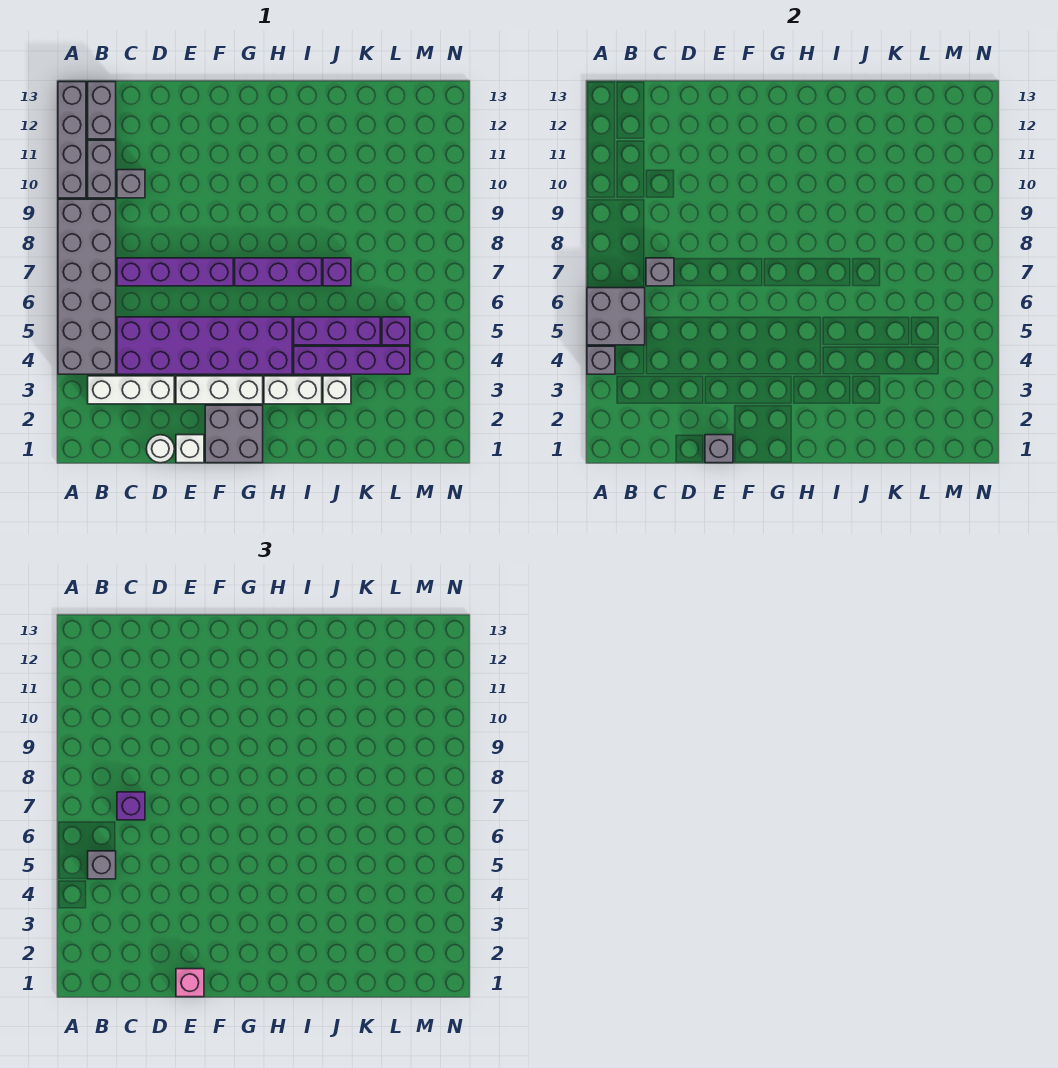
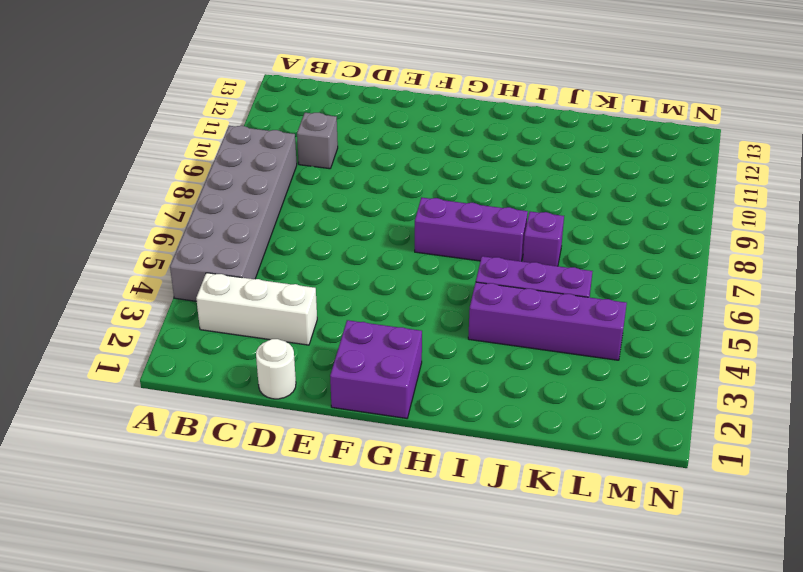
purple 2x2 brick [330,320,422,418] -> grey 2x2 brick [205,405,263,463]
none -> grey 1x4 brick [58,82,86,198]
none -> grey 1x2 brick [88,140,116,198]
none -> grey 1x2 brick [88,82,116,139]

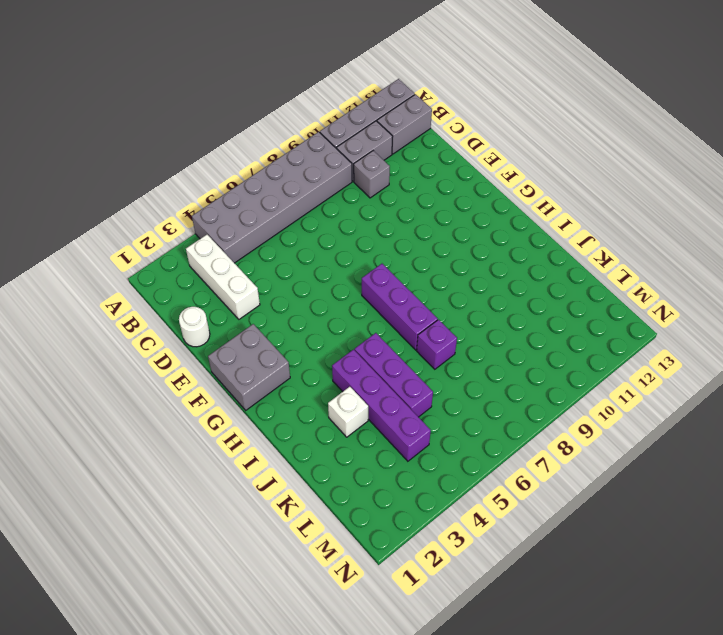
none -> purple 2x6 brick [117,317,292,374]
none -> purple 1x4 brick [117,258,233,286]
none -> white 1x1 brick [176,435,204,463]

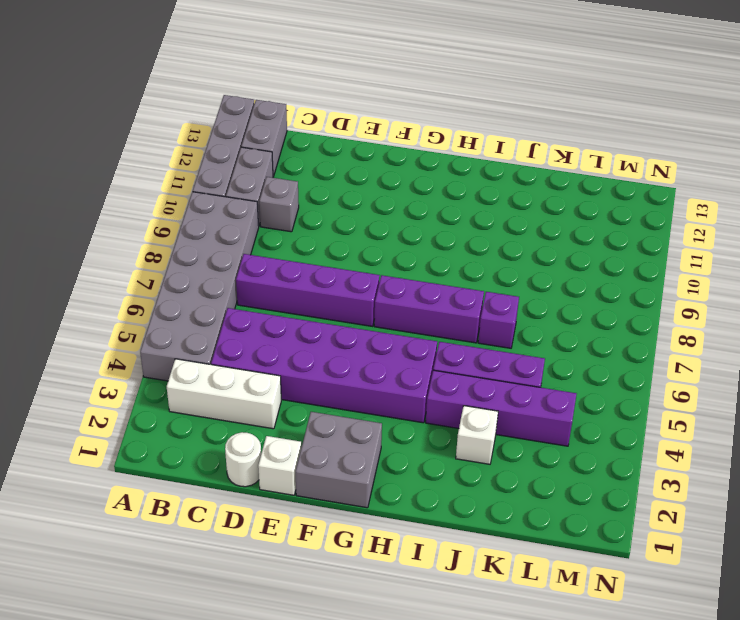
none -> white 1x3 brick [176,376,263,404]
none -> white 1x2 brick [264,376,322,404]
none -> purple 1x1 brick [382,317,410,345]

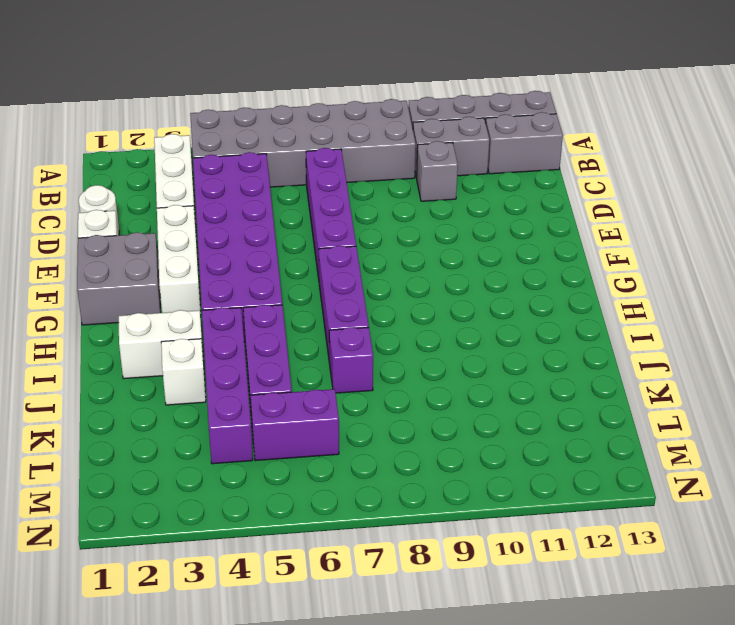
white 1x2 brick [119,310,204,379] -> white 1x2 brick turned to [264,376,322,404]
purple 1x2 brick [251,389,339,461] -> purple 1x1 brick [382,317,410,345]
none -> grey 1x1 brick [587,346,615,374]
none -> grey 2x2 brick [587,288,645,345]
none -> grey 1x1 brick [646,258,674,286]

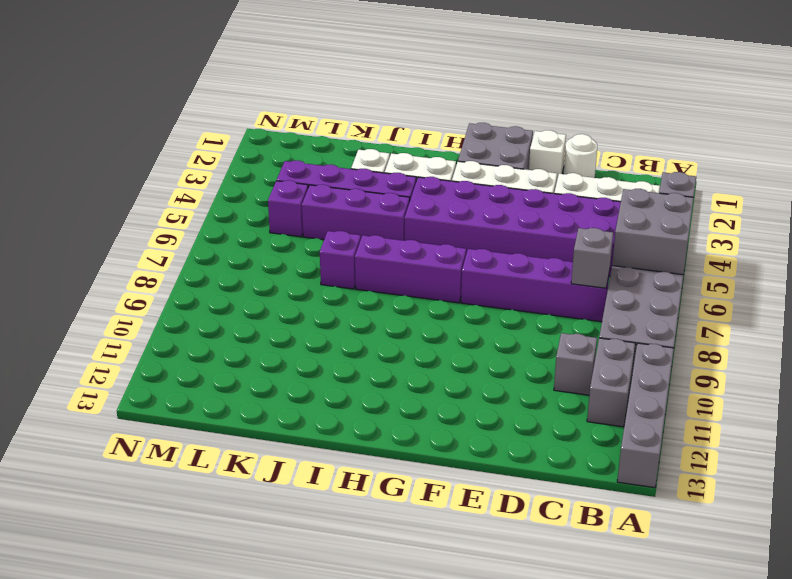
none -> grey 1x2 brick [88,82,116,139]
none -> grey 1x1 brick [705,435,733,463]
none -> grey 1x1 brick [88,851,116,879]

